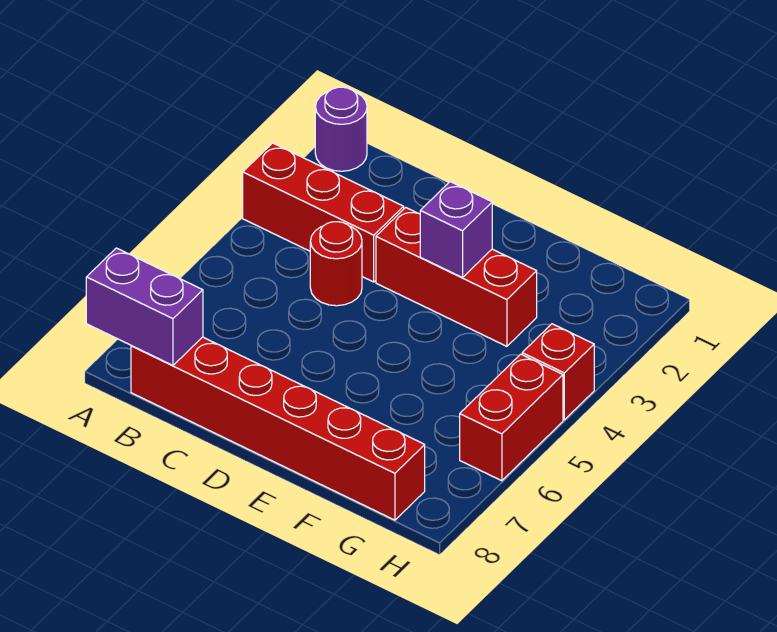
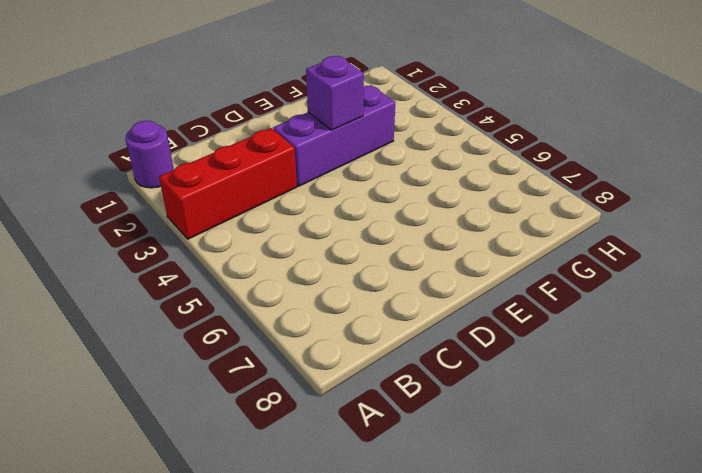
purple 1x3 brick [273,85,395,186] -> red 1x3 brick [376,208,537,346]
none -> red 1x6 brick [131,337,425,520]
none -> red 1x1 round brick [310,222,362,306]

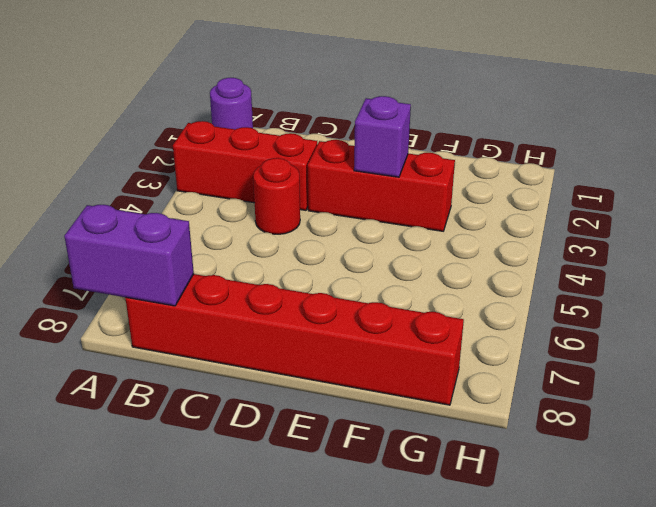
none -> red 1x1 brick [522,324,594,420]
none -> red 1x2 brick [460,354,563,481]

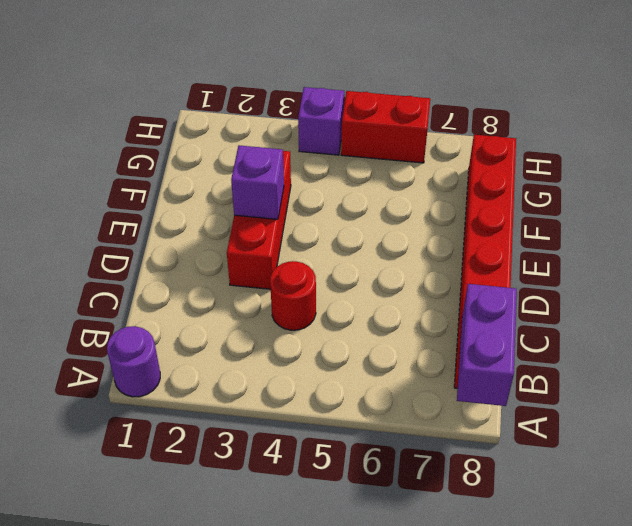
purple 1x1 brick [298,87,344,155] -> red 1x1 brick [522,324,594,420]
none -> red 1x3 brick [243,143,404,282]

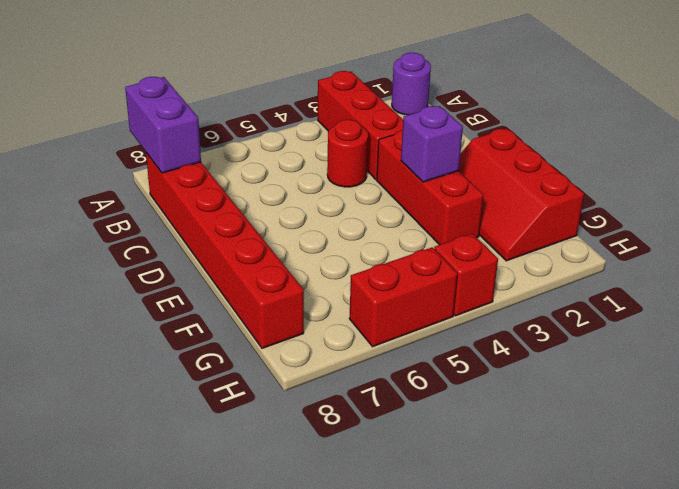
red 2x3 slope [459,129,584,261] -> none

